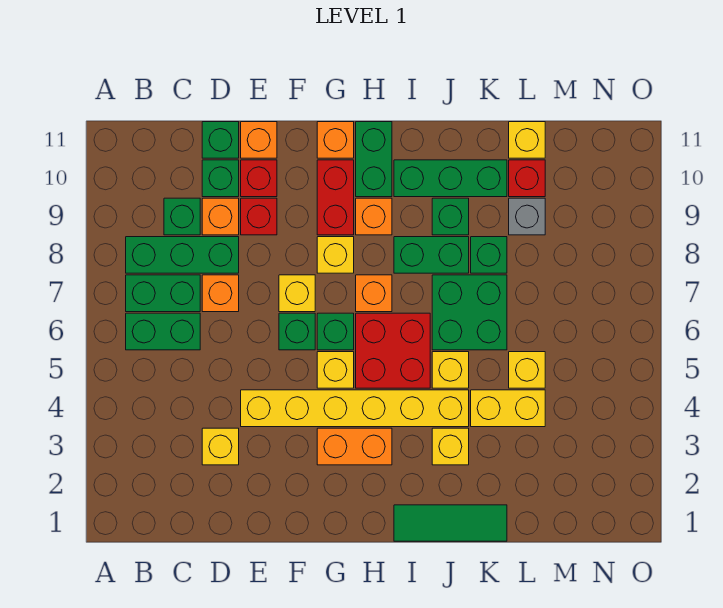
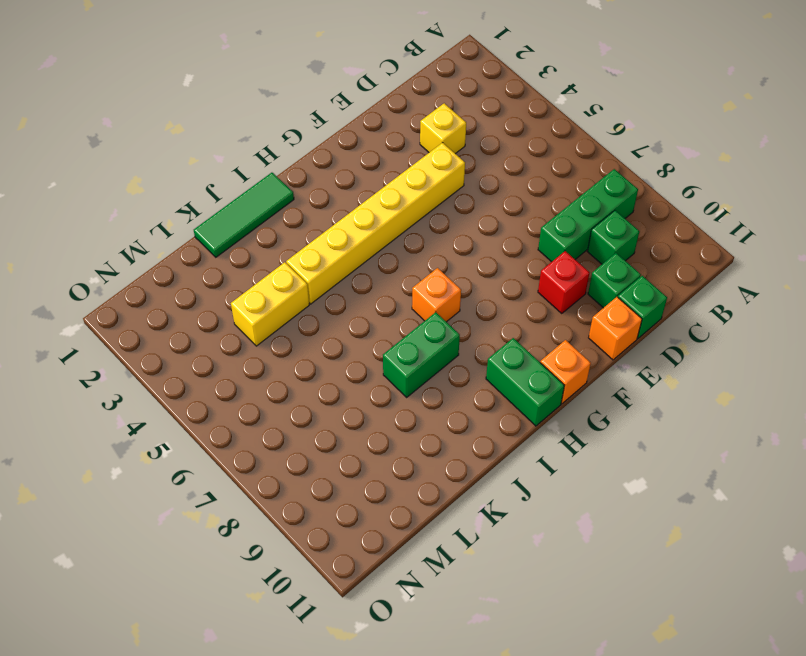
none -> green 1x2 brick [126,313,200,350]
none -> green 1x2 brick [126,275,200,312]
none -> orange 1x1 brick [202,275,239,312]
none -> orange 1x1 brick [202,198,239,235]

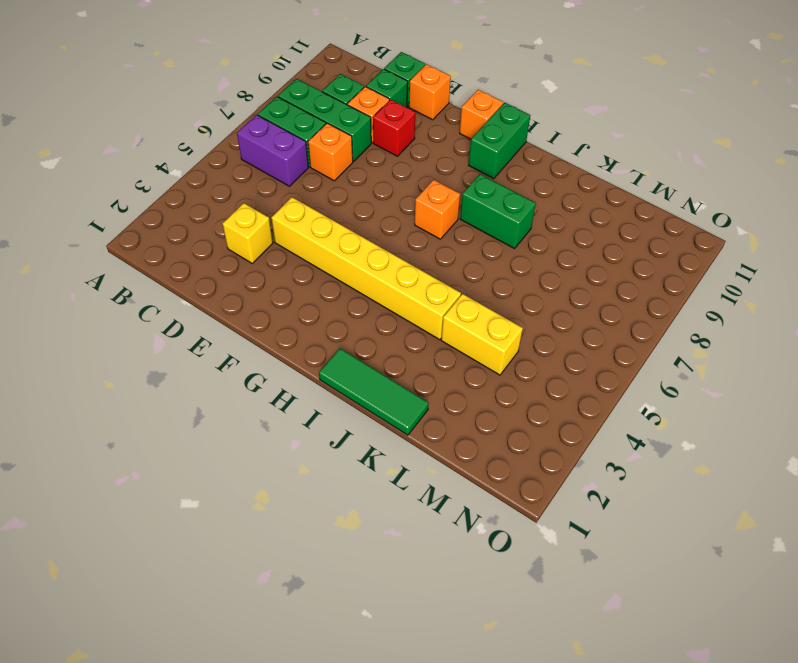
purple 1x2 brick [237,115,308,186] -> green 1x2 brick [126,313,200,350]
none -> red 1x1 brick [241,160,277,197]
none -> green 1x1 brick [279,313,315,350]
none -> yellow 1x1 brick [279,275,315,312]
none -> orange 1x2 brick [317,428,392,465]

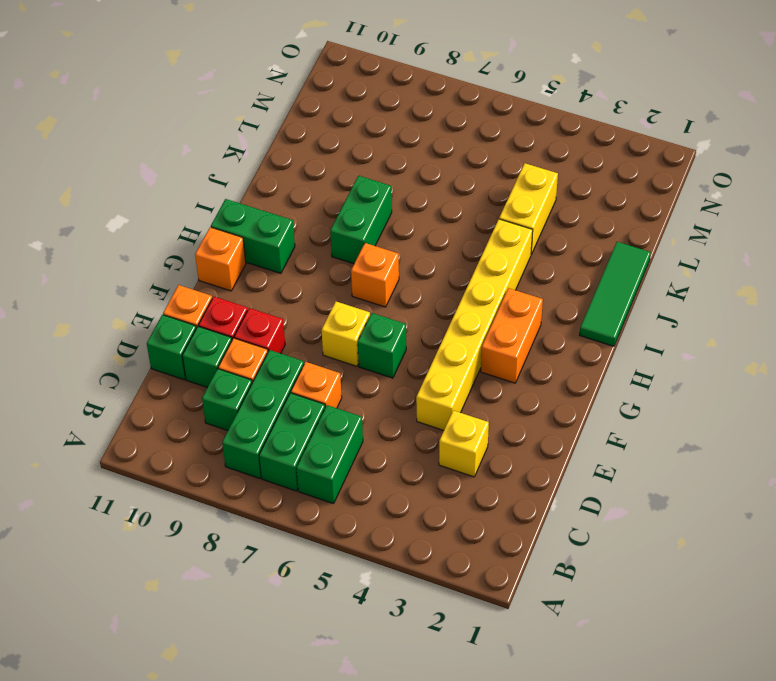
none -> yellow 1x1 brick [317,352,354,388]
none -> green 1x1 brick [317,313,354,350]
none -> yellow 1x1 brick [317,237,354,273]
none -> red 1x2 brick [317,160,354,235]

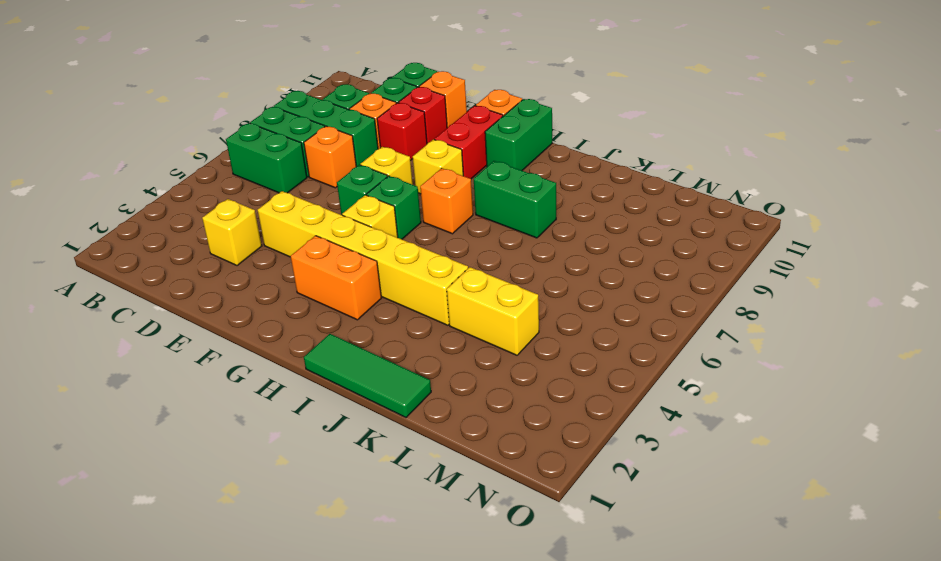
none -> red 2x2 brick [356,313,430,388]
none -> orange 1x1 brick [356,198,392,235]
none -> green 1x3 brick [394,160,507,197]
none -> yellow 1x1 brick [432,428,469,465]

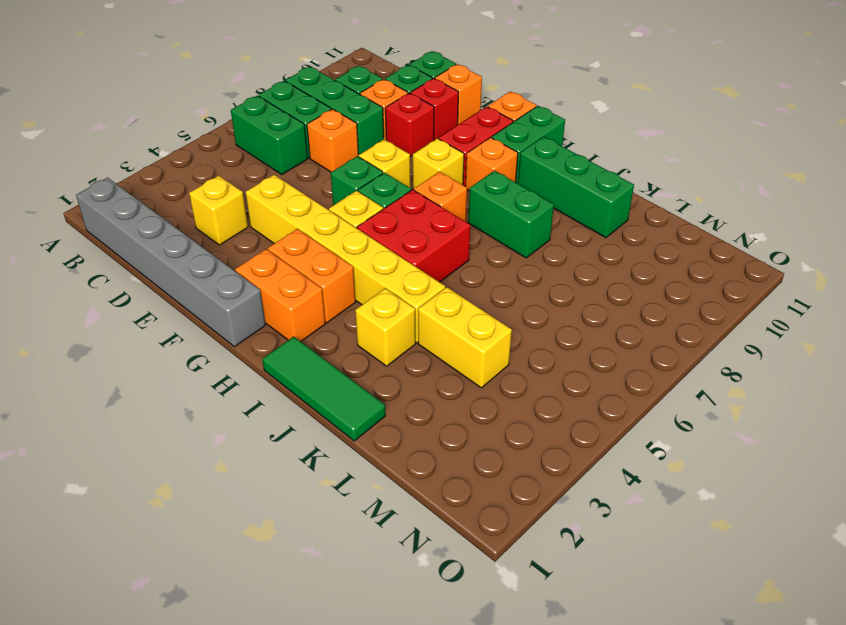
grey 1x6 brick [76,178,265,347] -> none
orange 1x2 brick [235,249,325,341] -> none
none -> yellow 1x1 brick [432,352,469,388]
none -> green 2x2 brick [432,275,507,350]
none -> green 1x1 brick [432,198,469,235]
none -> green 1x1 brick [471,237,507,273]

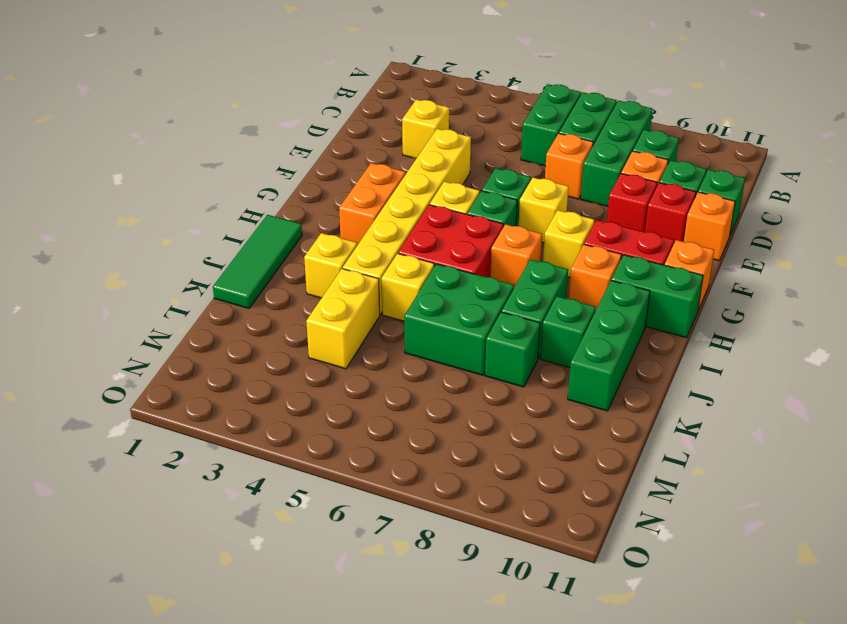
none -> yellow 1x1 brick [509,352,545,388]
none -> grey 1x1 brick [509,198,545,235]
none -> red 1x1 brick [509,160,545,197]
none -> yellow 1x1 brick [509,122,545,158]

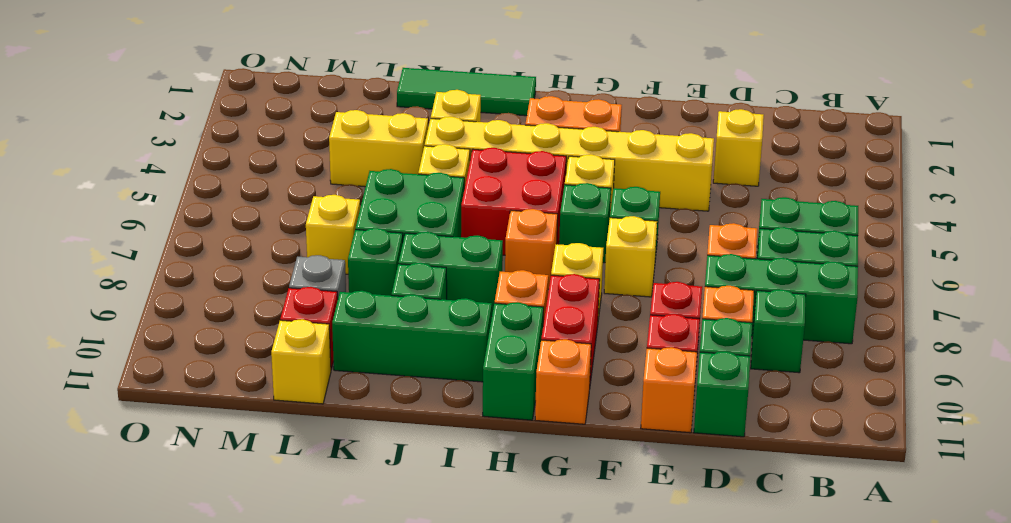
yellow 1x1 brick [306,195,360,274] -> yellow 1x1 brick moved to [509,352,545,388]

